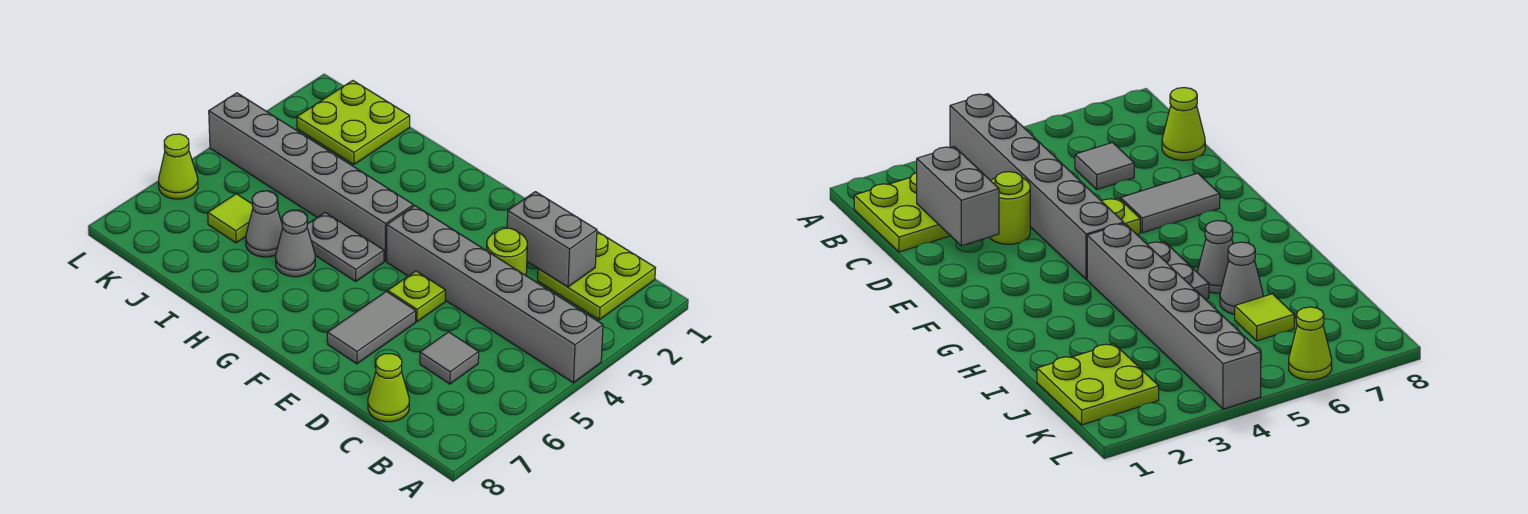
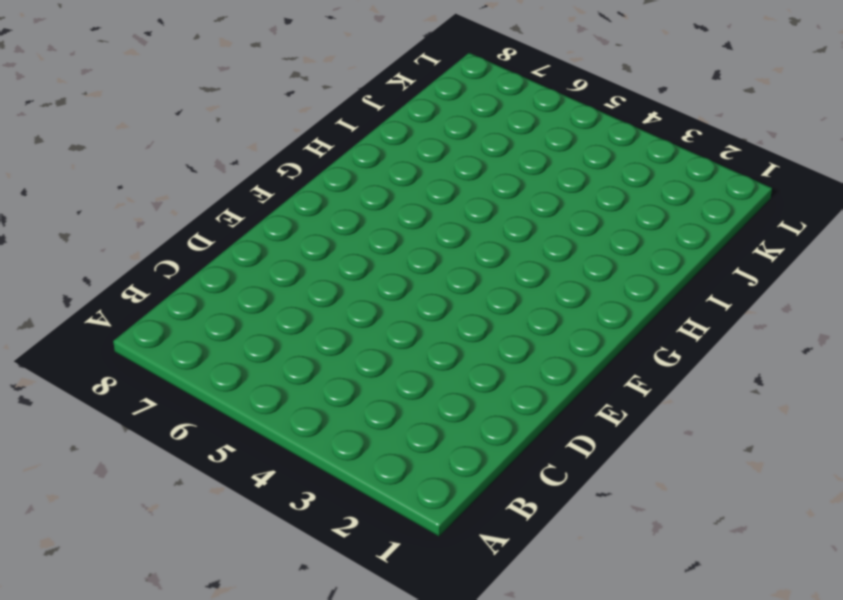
none -> grey 1x6 brick [387,206,603,383]
none -> lime 2x2 plate [538,232,655,320]
none -> grey 1x1 tile [420,332,479,384]

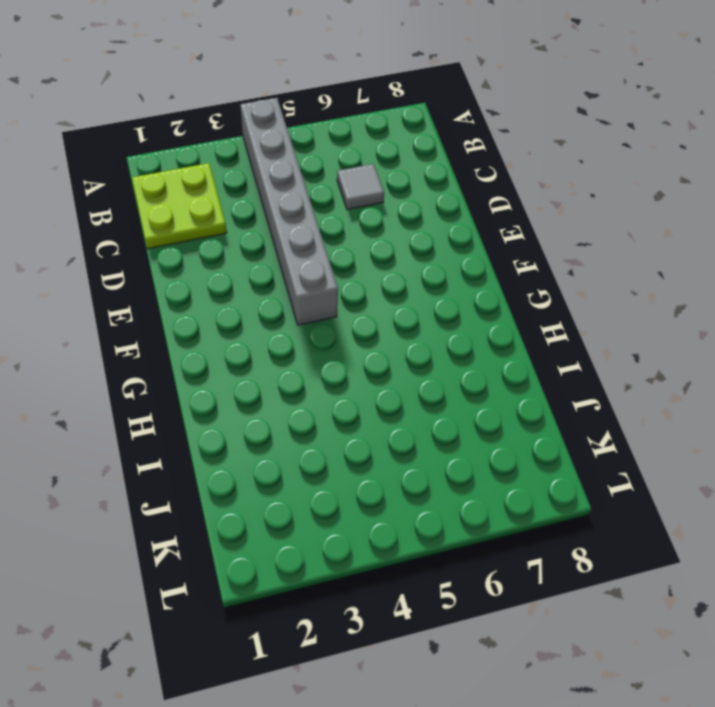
none -> lime 1x1 cone [368,354,409,422]
none -> lime 1x1 round brick [487,228,527,276]
none -> lime 1x1 plate [388,271,445,322]

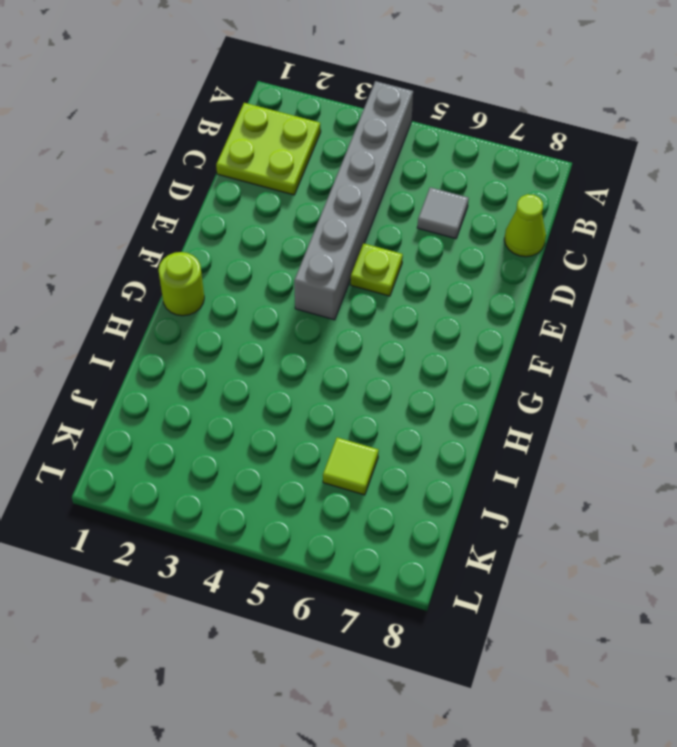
lime 1x1 round brick [158,252,204,316] -> lime 1x1 round brick moved to [487,228,527,276]
none -> grey 1x2 tile [327,291,416,364]
none -> grey 1x6 brick [209,93,413,261]
none -> grey 1x2 plate [307,213,384,281]

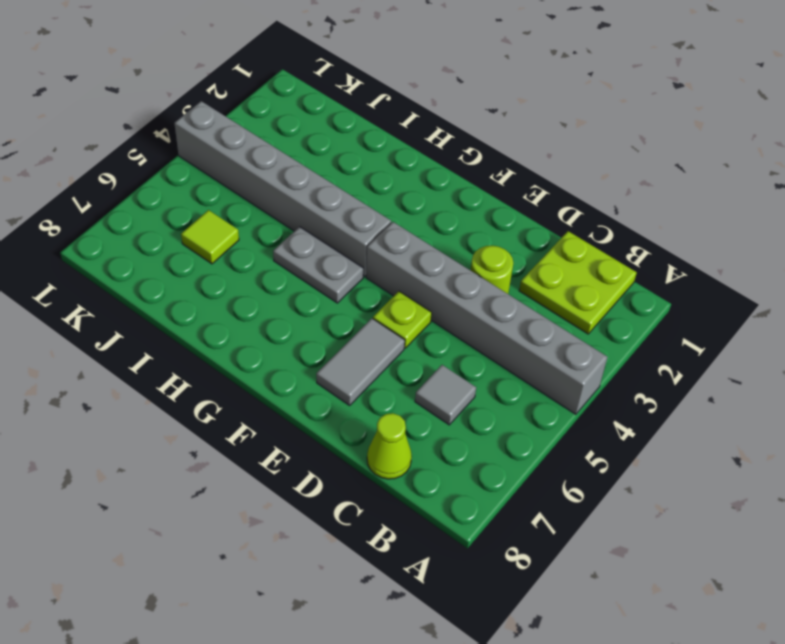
none -> grey 1x1 cone [276,211,315,277]
none -> grey 1x1 cone [246,191,282,257]
none -> lime 2x2 plate [297,81,410,164]

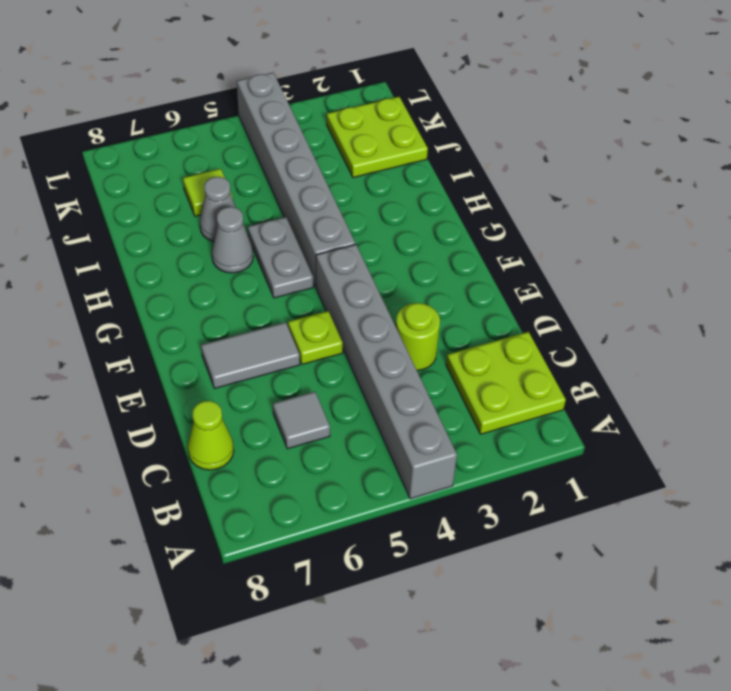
none -> lime 1x1 cone [159,134,198,199]
none -> grey 1x2 brick [507,192,597,287]

